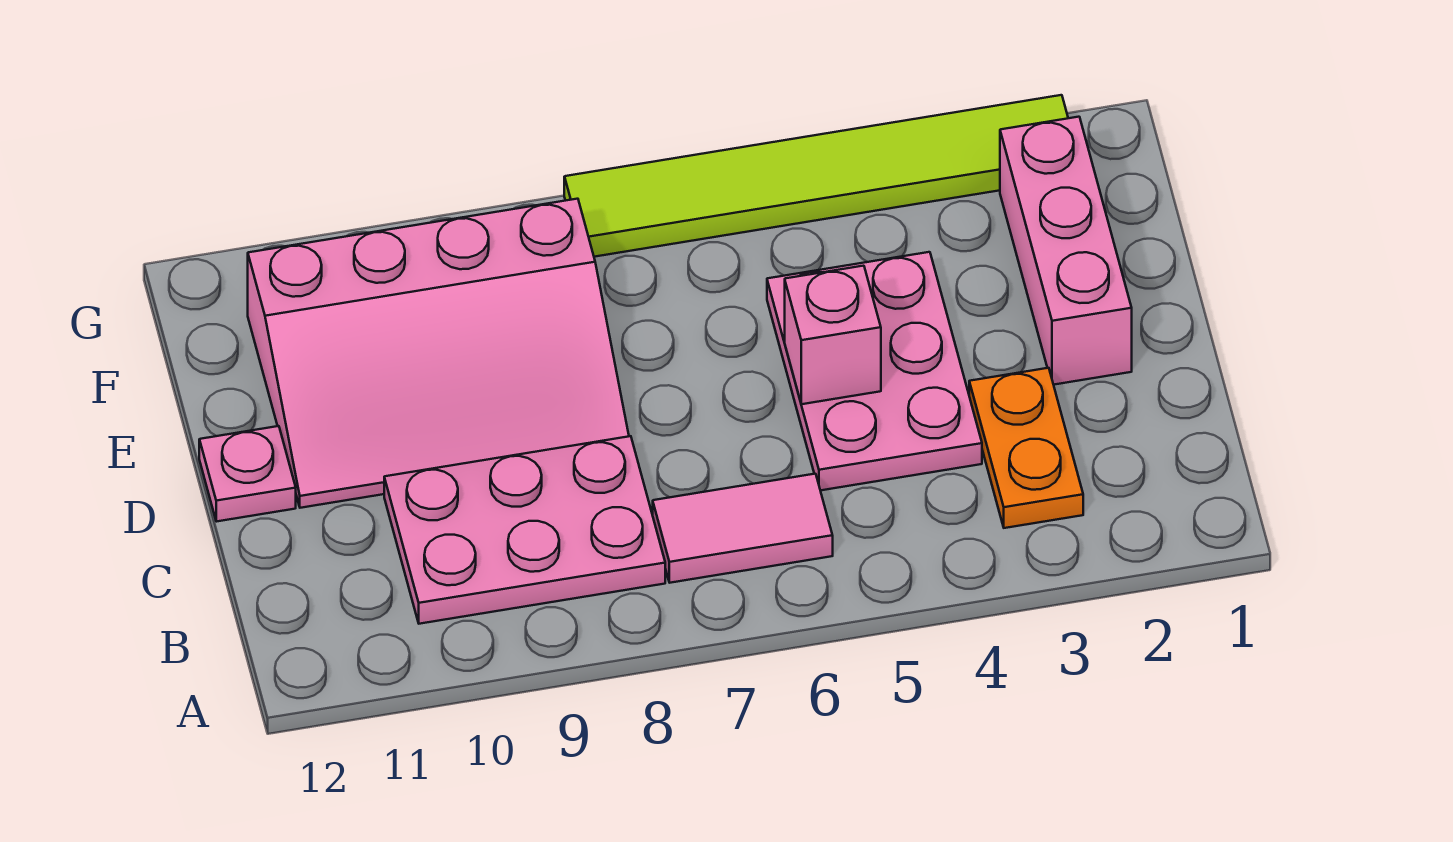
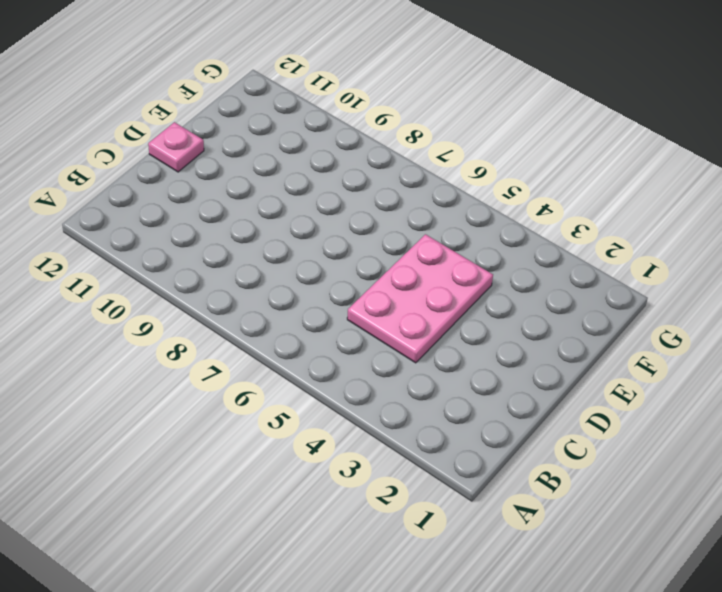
none -> orange 1x2 plate [969,368,1083,528]
none -> pink 1x2 tile [653,474,833,583]

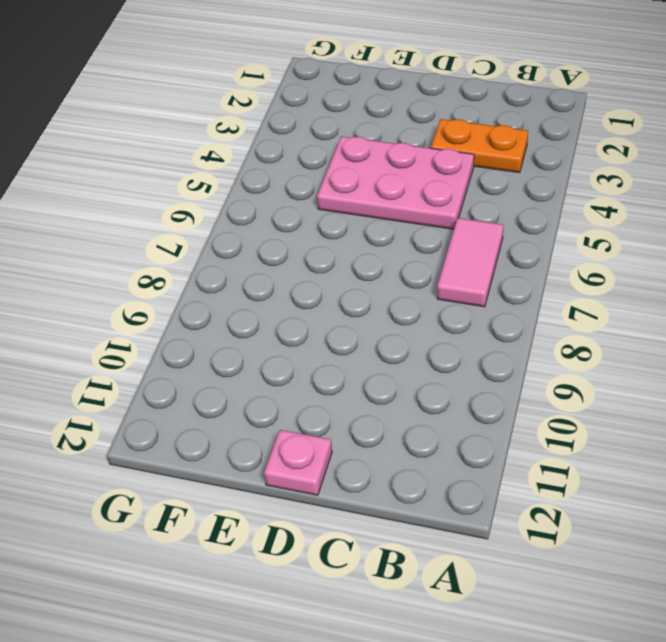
none -> pink 2x3 plate [384,436,665,624]
none -> pink 1x3 brick [1000,117,1132,385]

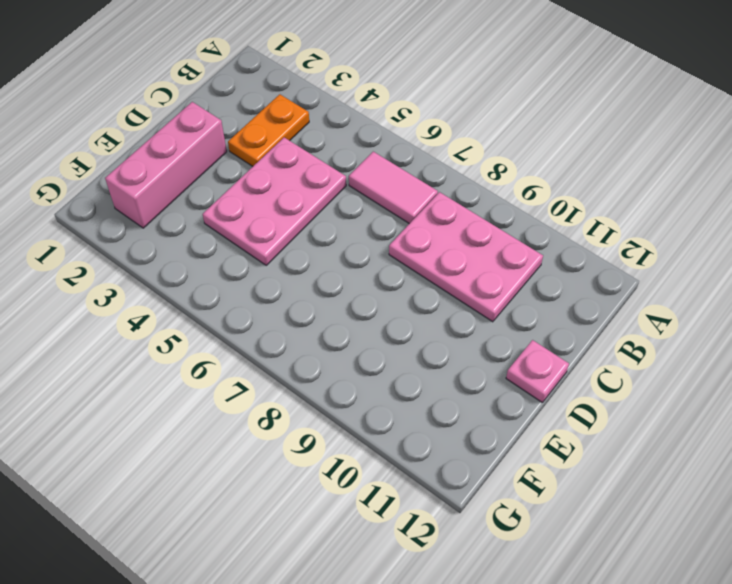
none -> pink 3x4 slope [248,199,629,508]
none -> lime 1x6 tile [564,95,1068,257]

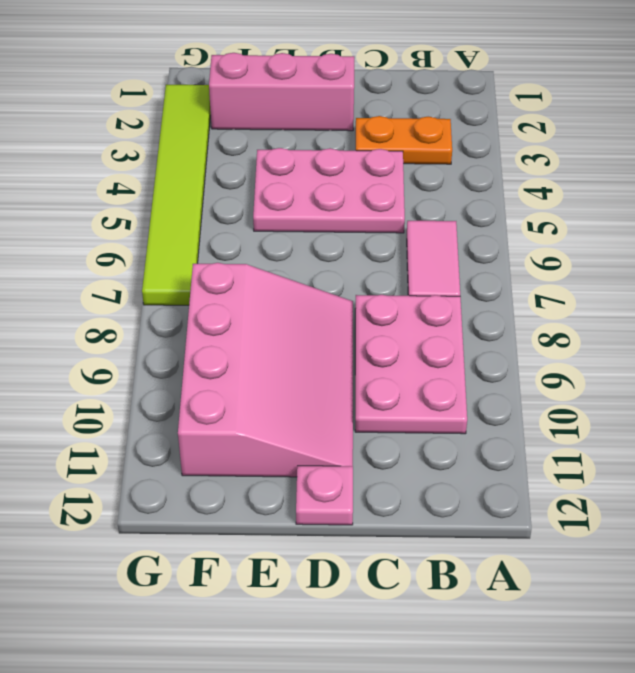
none -> pink 1x1 brick [785,266,881,404]

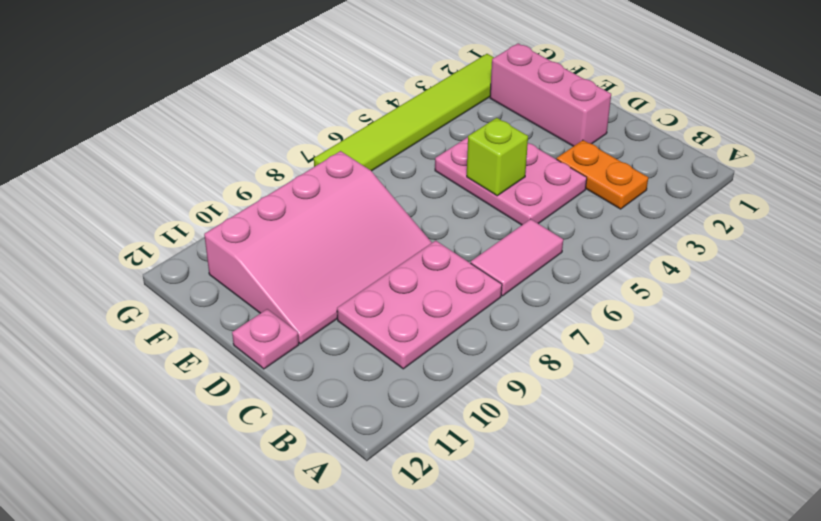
lime 1x1 brick [467,118,528,196] -> pink 1x1 brick [785,266,881,404]

